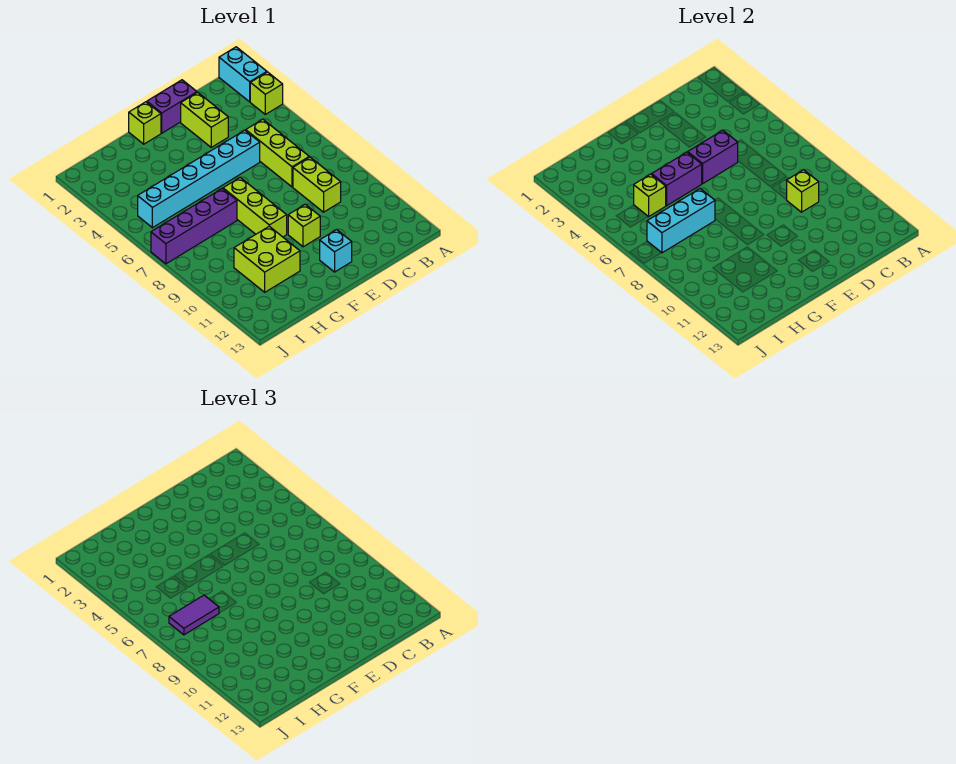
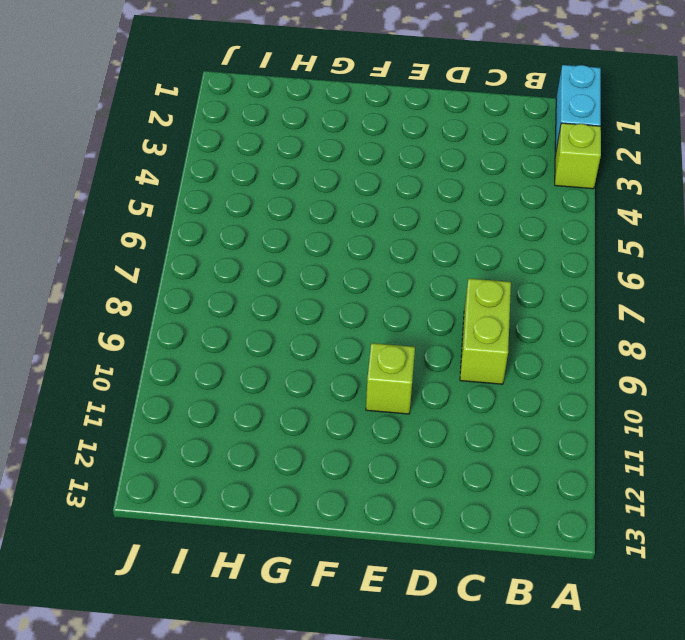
none -> lime 1x3 brick [246,119,309,187]
none -> purple 1x2 brick [147,80,197,133]
none -> lime 1x2 brick [181,92,228,147]

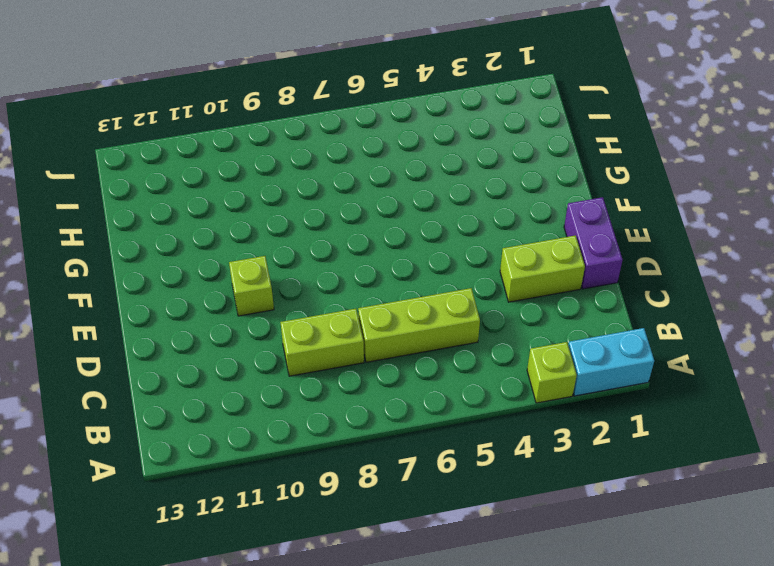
none -> cyan 1x6 brick [138,130,260,228]
none -> cyan 1x1 brick [320,230,352,272]
none -> lime 1x1 brick [129,102,161,144]

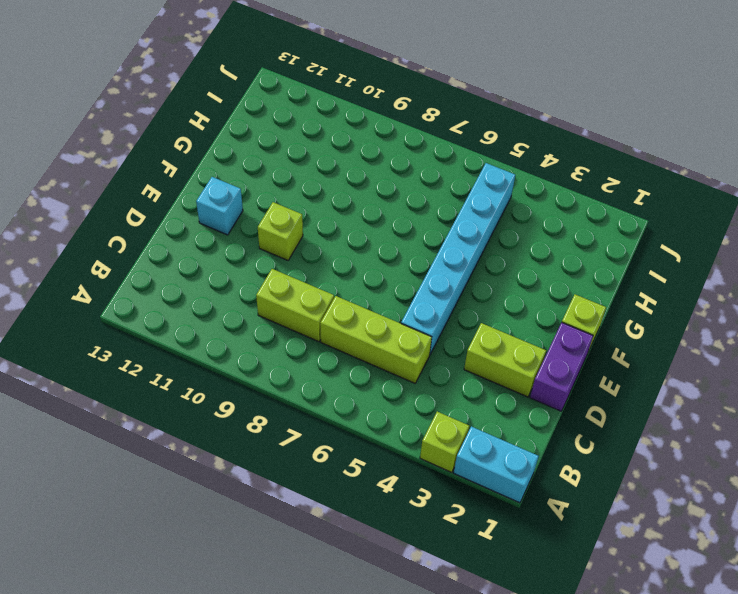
none -> lime 1x3 brick [223,178,287,237]
none -> purple 1x4 brick [151,189,237,264]
none -> lime 2x2 brick [234,226,300,292]

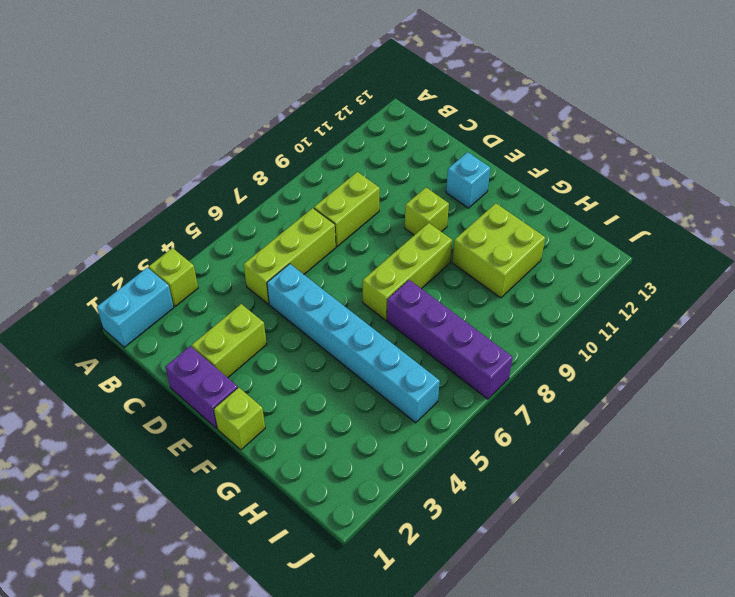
none -> lime 1x1 brick [787,170,819,212]
none -> purple 1x2 brick [688,130,738,184]
none -> purple 1x2 brick [652,152,702,206]

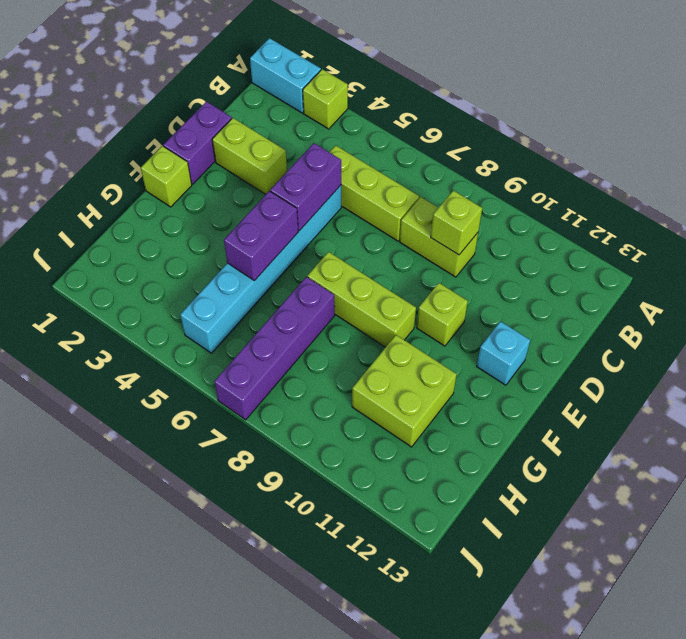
none -> cyan 1x3 brick [647,189,715,253]
none -> lime 1x1 brick [634,174,666,217]
none -> purple 1x2 tile [169,595,219,635]

